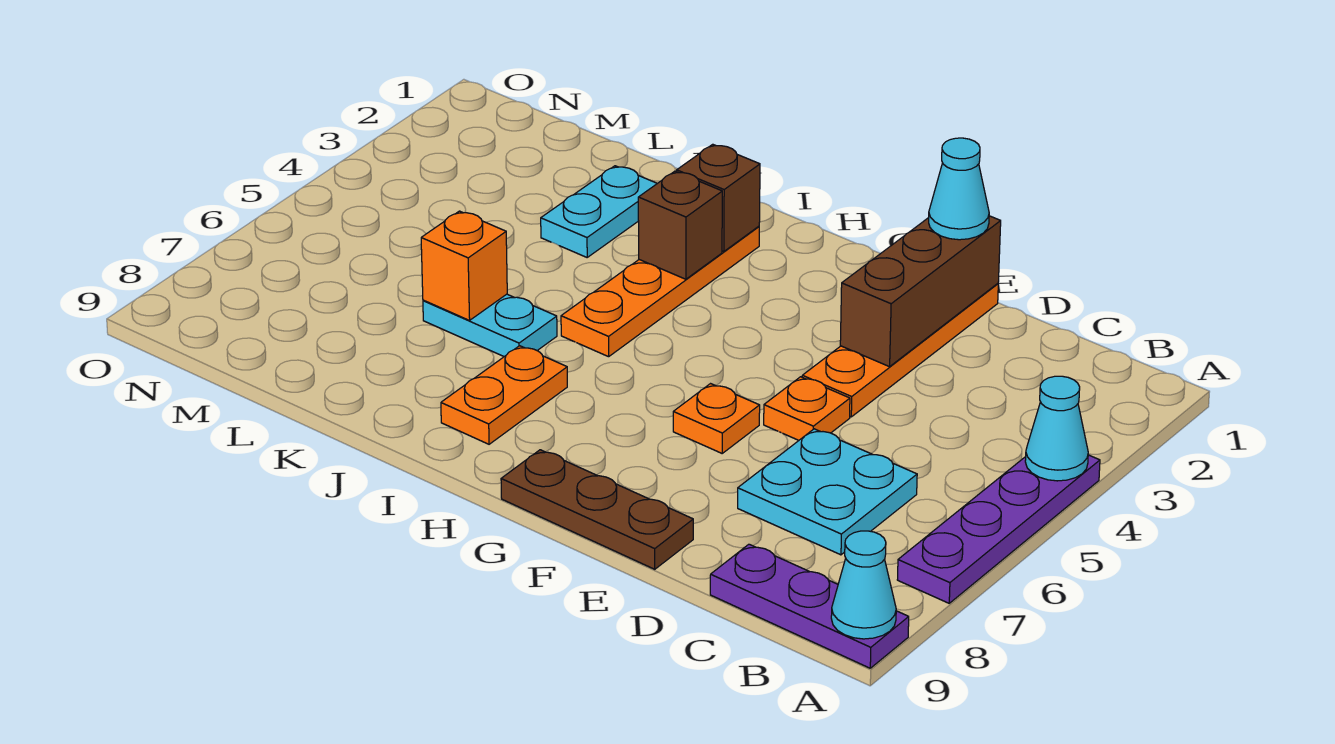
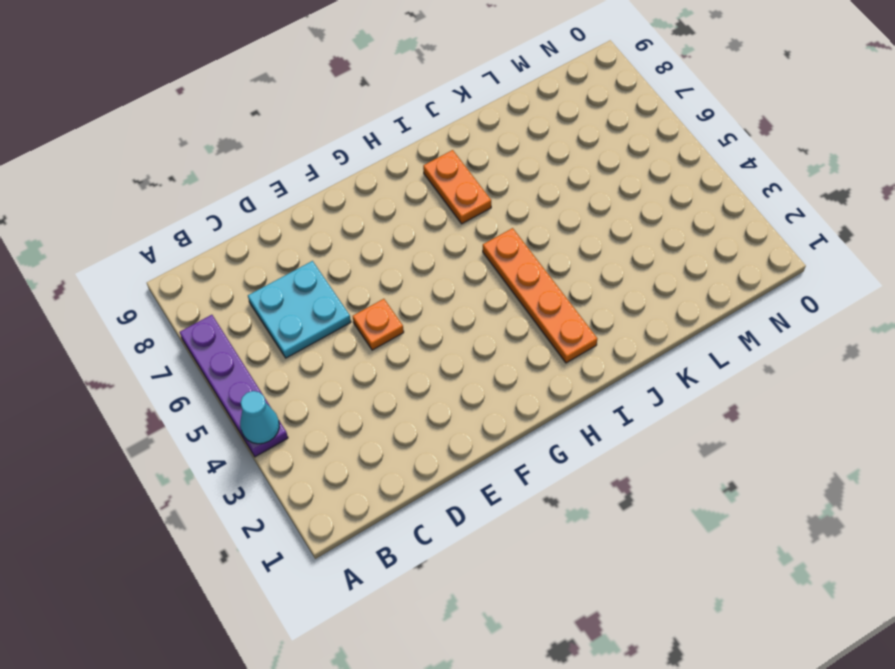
none -> purple 1x3 plate [710,544,909,668]
none -> orange 1x4 plate [802,284,998,417]
none -> brown 1x3 plate [501,450,693,569]

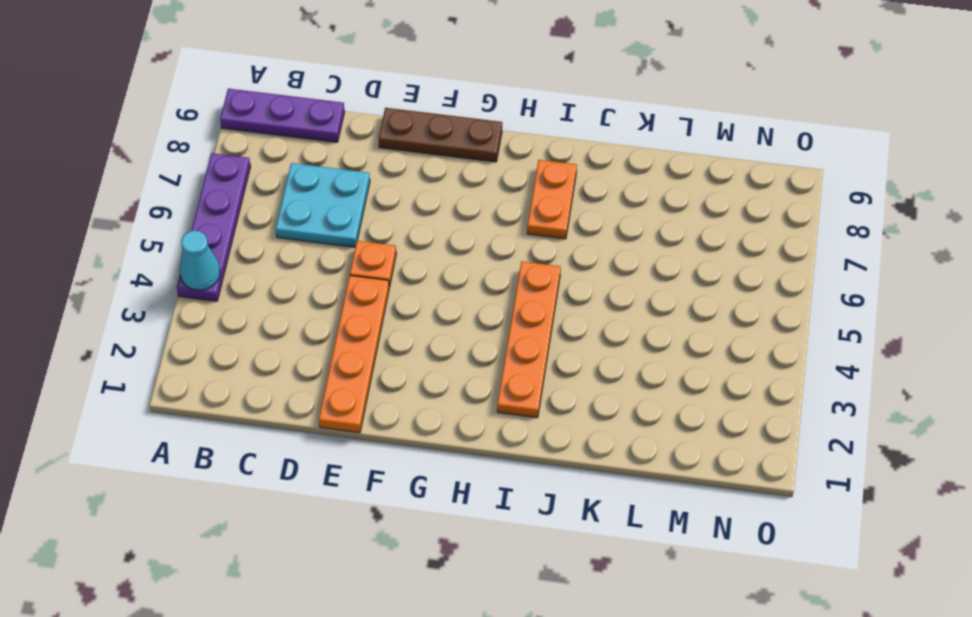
none -> orange 1x1 plate [673,384,760,453]
none -> cyan 1x2 plate [423,294,557,357]
none -> cyan 1x2 plate [541,166,657,257]

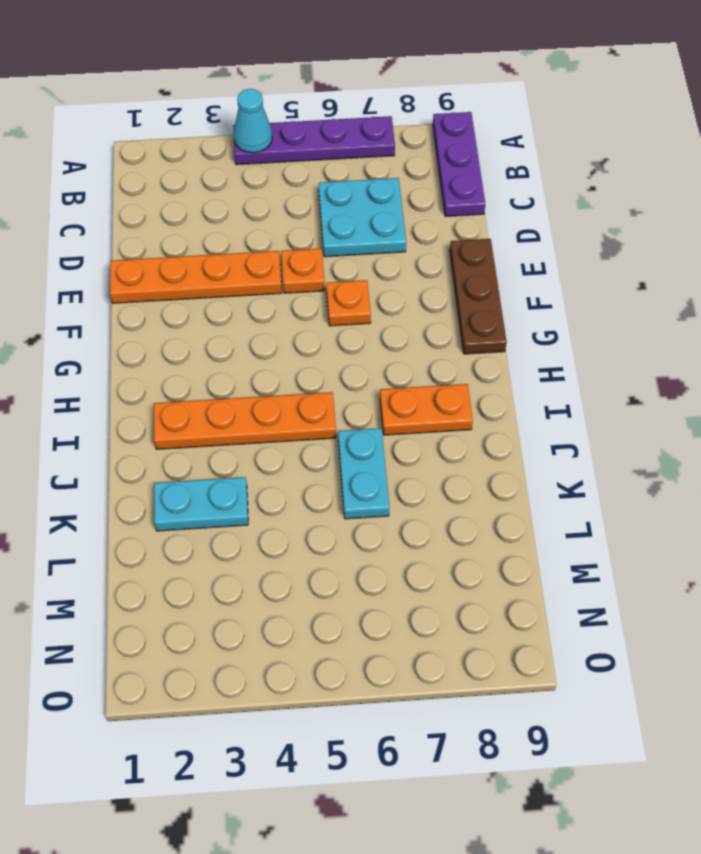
none -> cyan 1x1 cone [831,531,896,639]
none -> brown 1x3 brick [840,216,1001,367]
none -> brown 1x1 brick [677,144,760,251]

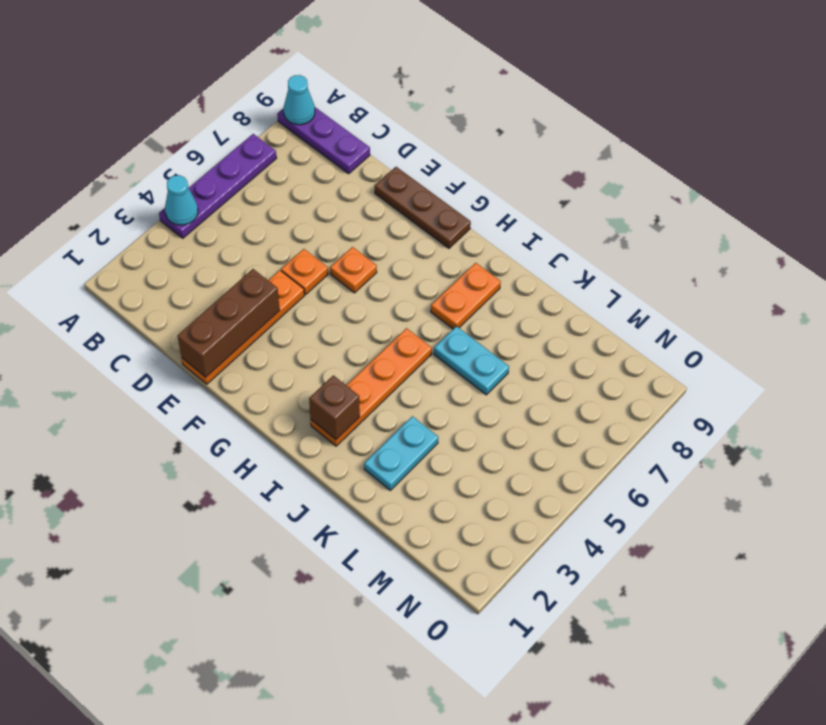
none -> cyan 2x2 plate [738,429,917,555]
none -> brown 1x1 brick [638,171,722,279]
none -> orange 1x1 brick [421,211,507,320]

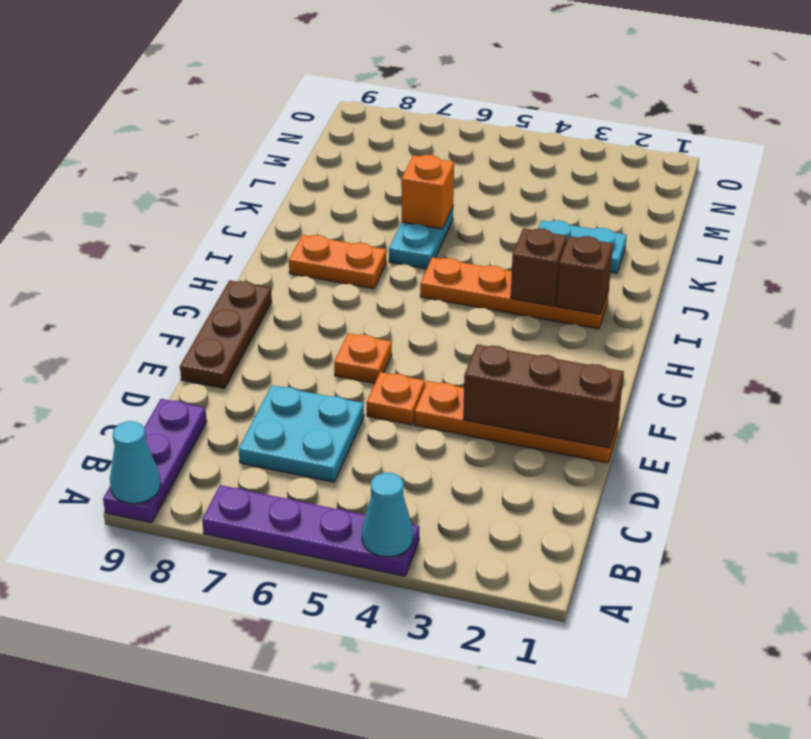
none -> cyan 1x1 cone [929,138,989,240]

